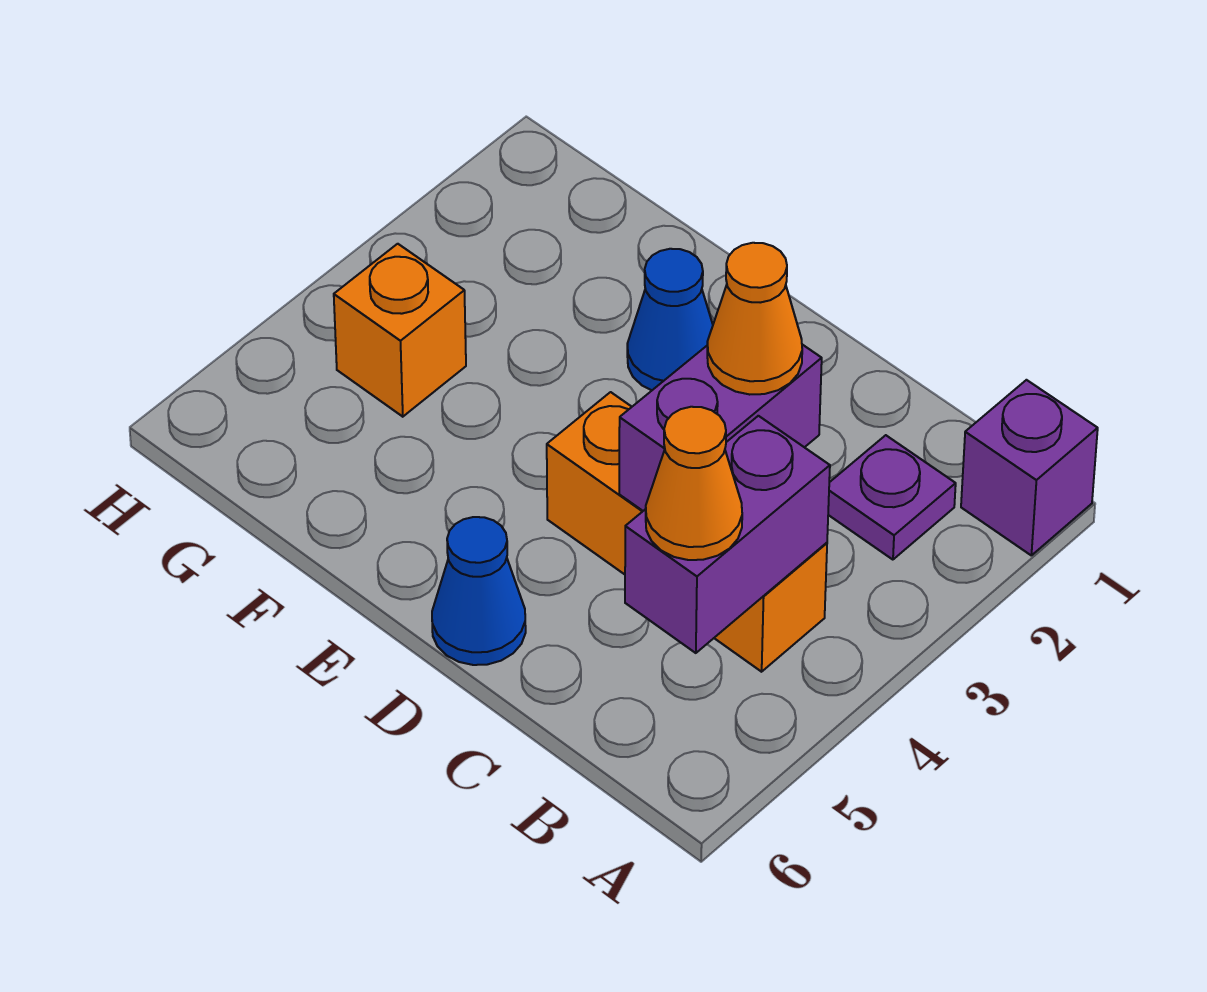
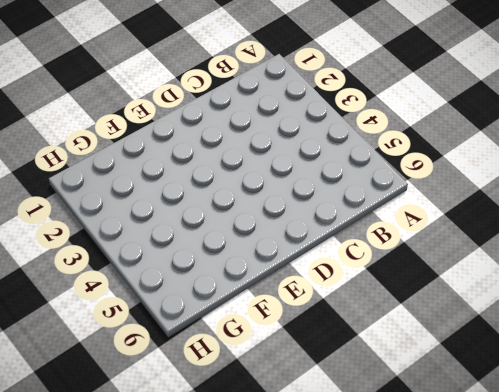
none -> purple 1x1 brick [961,380,1098,555]
none -> purple 1x1 plate [828,435,956,560]

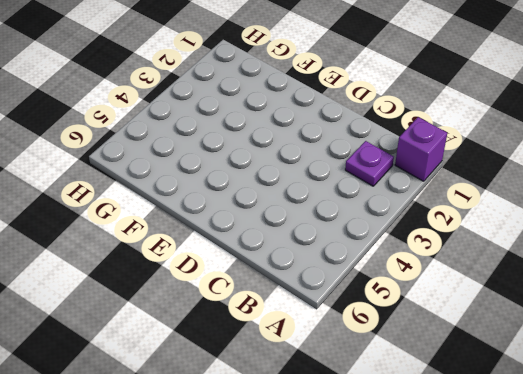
none -> orange 1x3 brick [547,392,827,672]
none -> blue 1x1 cone [432,517,526,665]

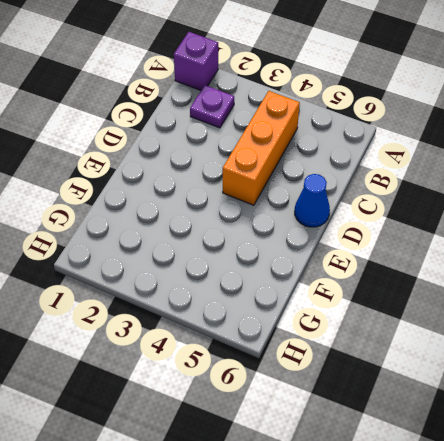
none -> blue 1x1 cone [627,249,713,390]
none -> orange 1x1 brick [334,244,466,417]

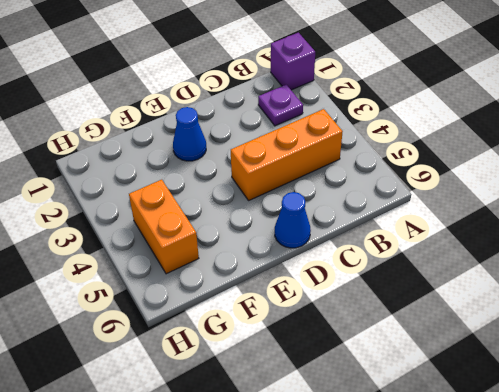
orange 1x2 brick [129,180,199,274] -> orange 1x1 brick [334,244,466,417]
none -> purple 1x2 brick [625,416,830,653]
none -> purple 1x2 brick [619,345,822,511]

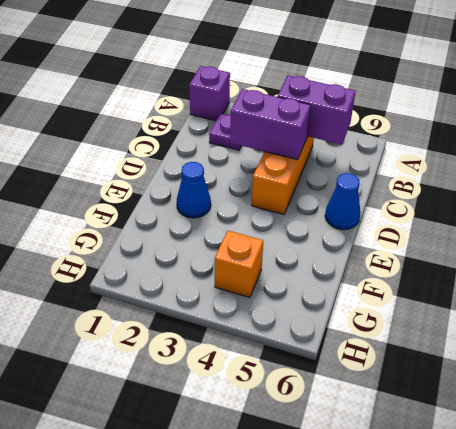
none -> orange 1x1 cone [646,407,742,560]
none -> orange 1x1 cone [707,243,802,395]

